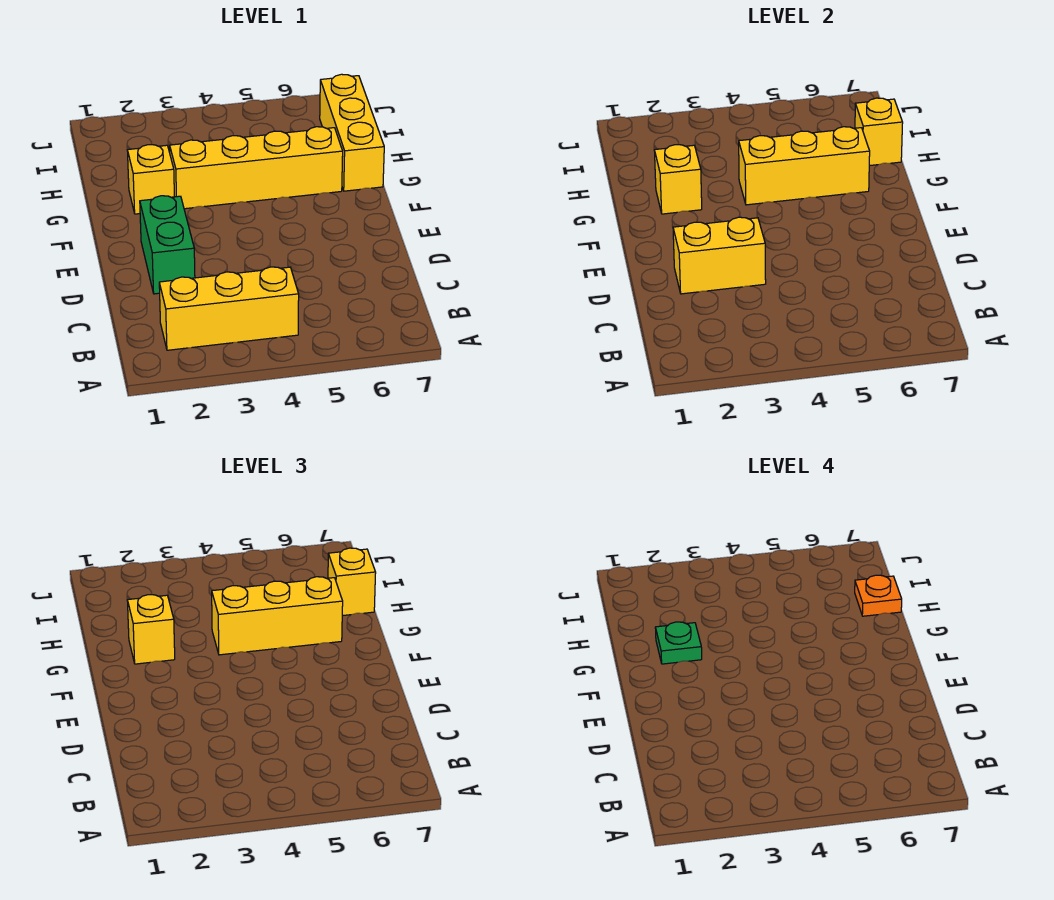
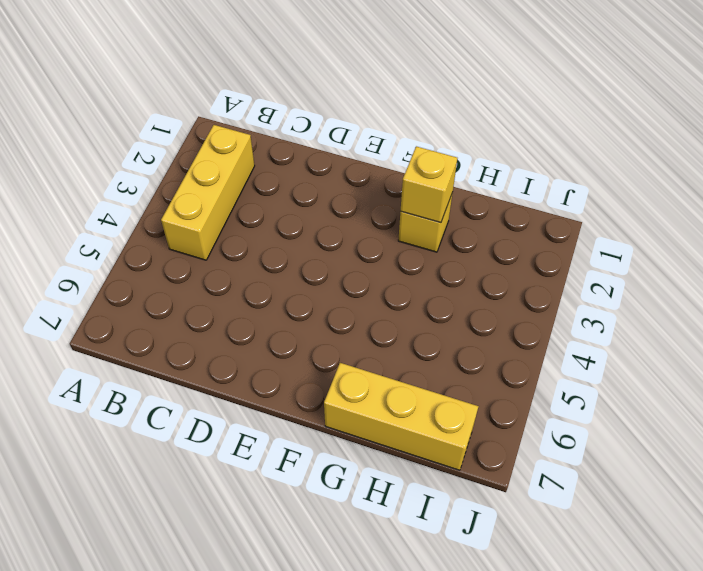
none -> green 1x2 brick [140,196,195,294]
none -> yellow 1x4 brick [170,127,343,209]
none -> yellow 1x2 brick [673,217,766,294]

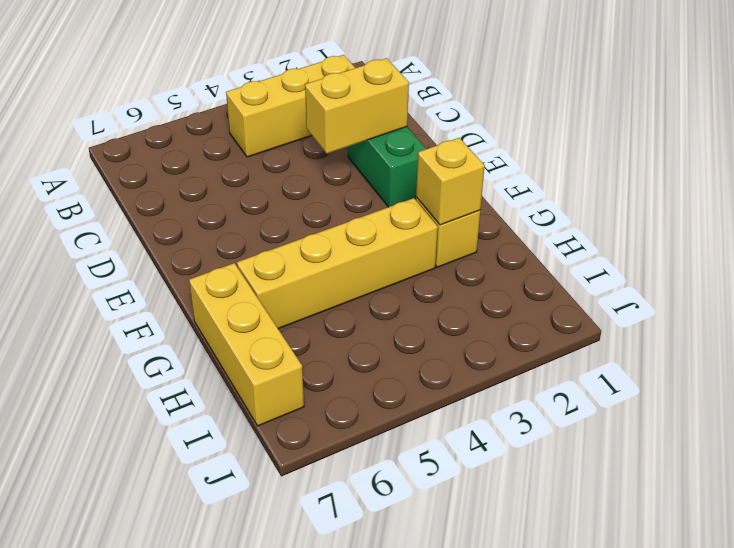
none -> yellow 1x3 brick [739,127,870,205]
none -> yellow 1x1 brick [855,98,903,166]
none -> yellow 1x1 brick [127,594,175,664]

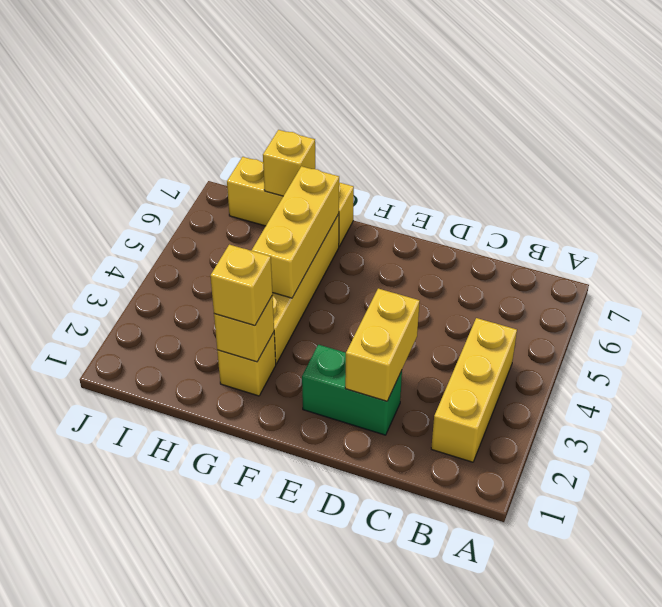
none -> yellow 1x3 brick [212,577,343,655]
none -> yellow 1x1 brick [328,548,376,616]
none -> green 1x1 plate [655,622,702,664]

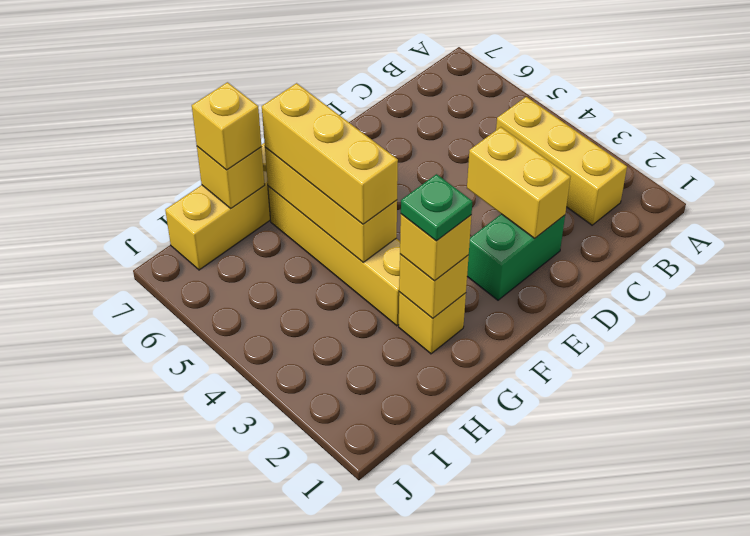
none -> orange 1x1 plate [855,575,902,616]

